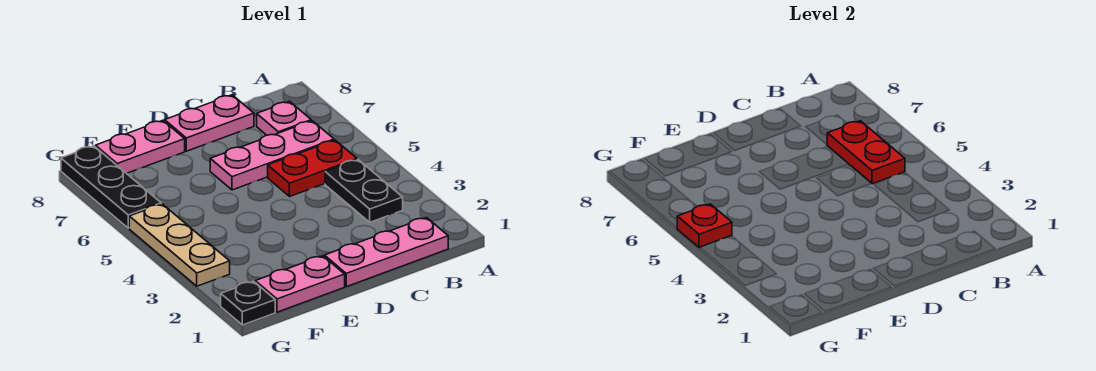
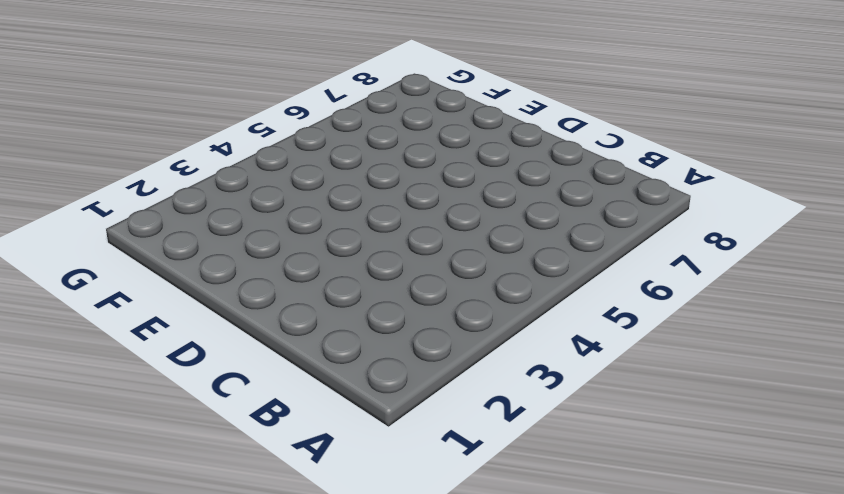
none -> pink 1x3 plate [324,218,448,287]
none -> black 1x2 plate [325,160,403,222]
none -> red 1x2 plate [268,140,357,197]

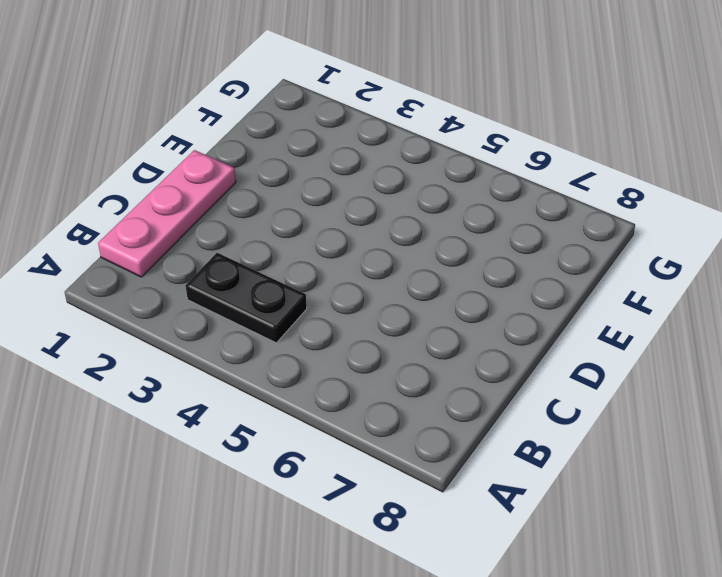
none -> red 1x2 plate [268,140,357,197]
none -> pink 1x3 plate [210,121,334,190]
none -> pink 1x1 plate [257,101,311,135]

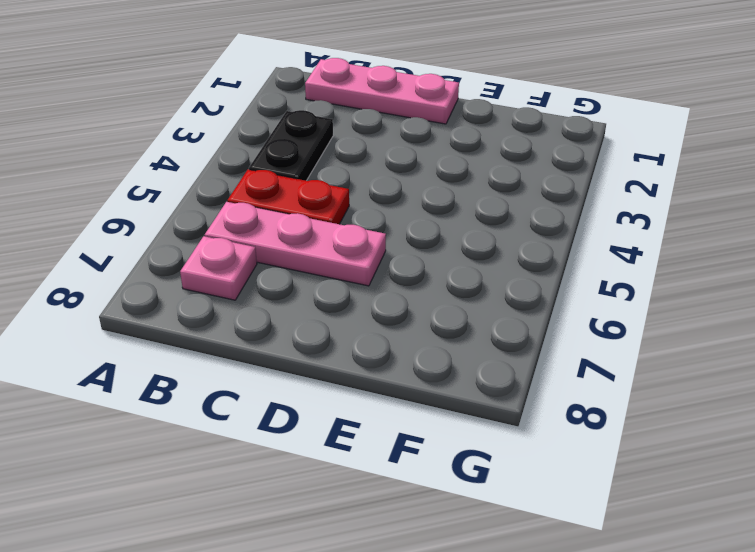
none -> pink 1x2 plate [165,95,254,151]
none -> pink 1x2 plate [255,256,345,312]
none -> pink 1x2 plate [95,120,185,174]

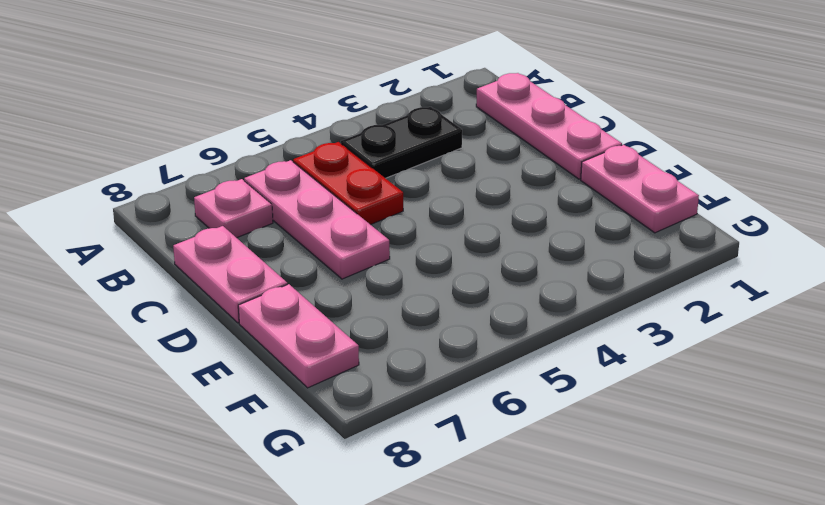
none -> black 1x1 plate [221,281,275,325]
none -> tan 1x3 plate [129,204,230,286]
none -> black 1x3 plate [61,146,161,228]

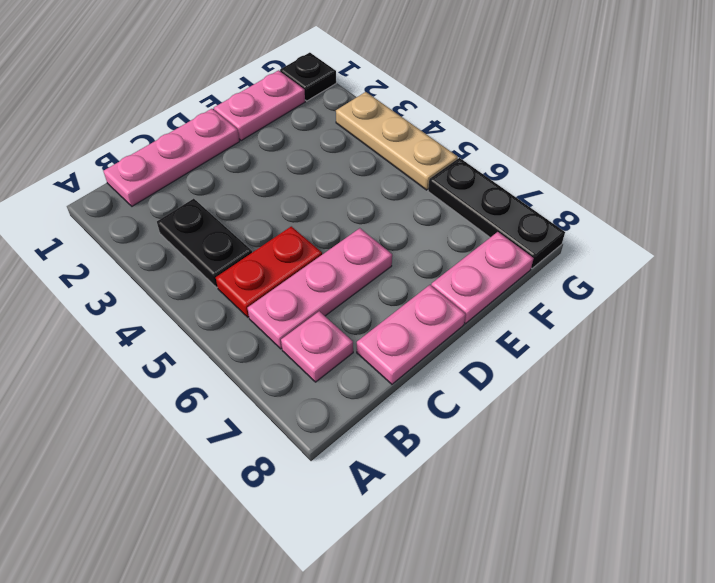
none -> red 1x2 plate [827,121,905,184]
none -> red 1x1 plate [677,204,732,248]

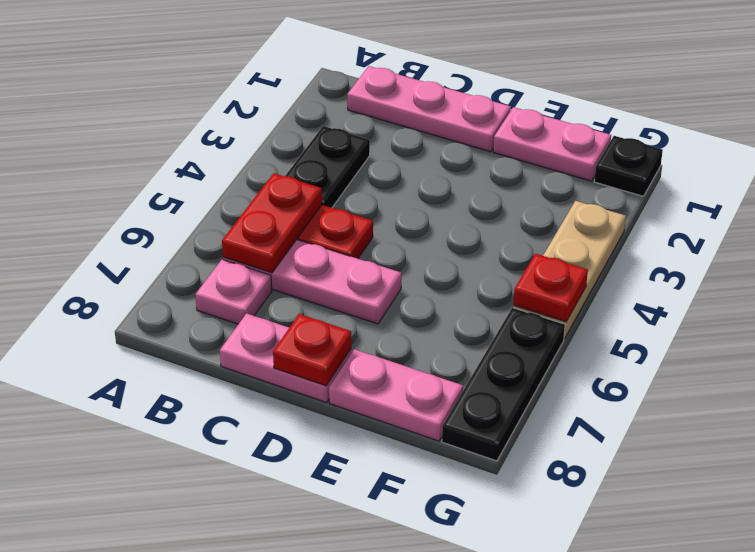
red 1x1 plate [273,314,351,386] -> none

